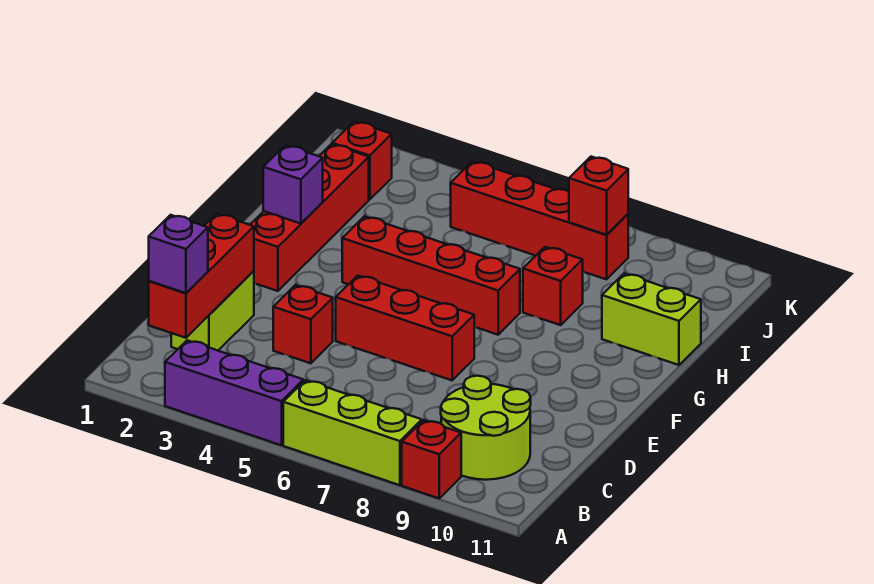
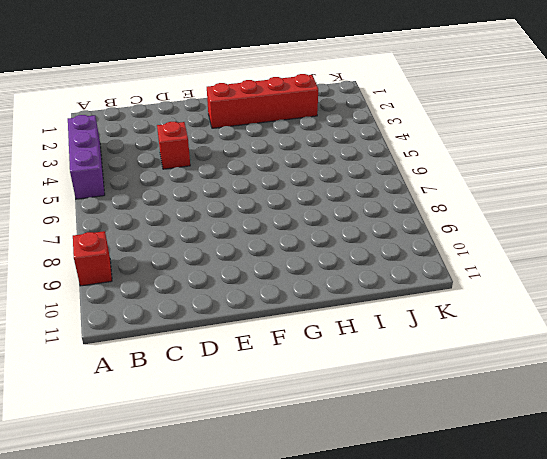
none -> lime 1x3 brick [283,380,422,485]
none -> lime 2x2 round brick [441,376,531,480]
none -> lime 1x2 brick [171,271,254,351]

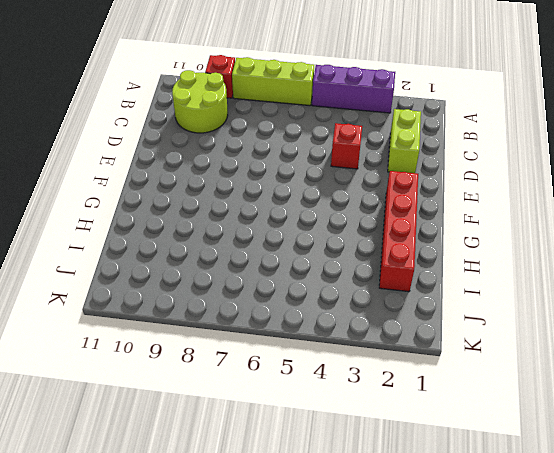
none -> red 1x3 brick [336,276,474,380]
none -> red 1x4 brick [342,216,520,335]
none -> red 1x1 brick [523,247,583,325]

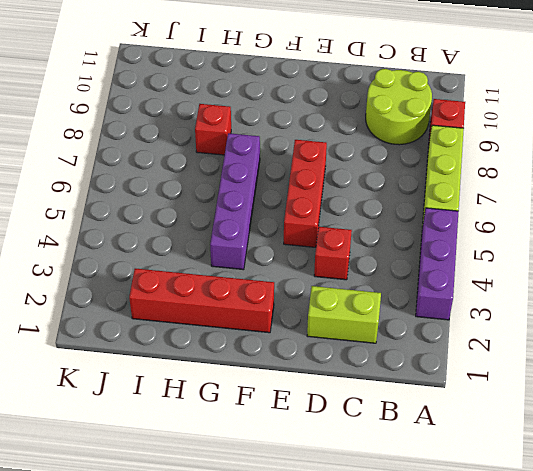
purple 1x4 brick [210,133,260,270] -> red 1x4 brick [342,216,520,335]
none -> lime 1x2 brick [602,273,701,365]
none -> red 1x1 brick [332,121,392,200]
none -> red 1x4 brick [451,161,628,279]

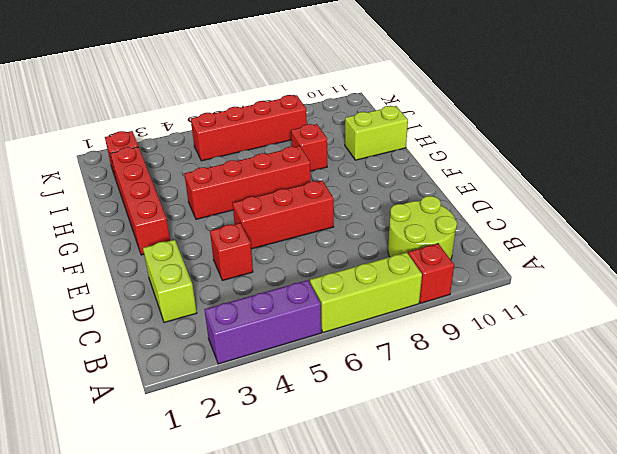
none -> red 1x3 brick [149,214,254,338]
none -> purple 1x1 brick [263,145,323,224]
none -> red 1x1 brick [569,157,628,235]

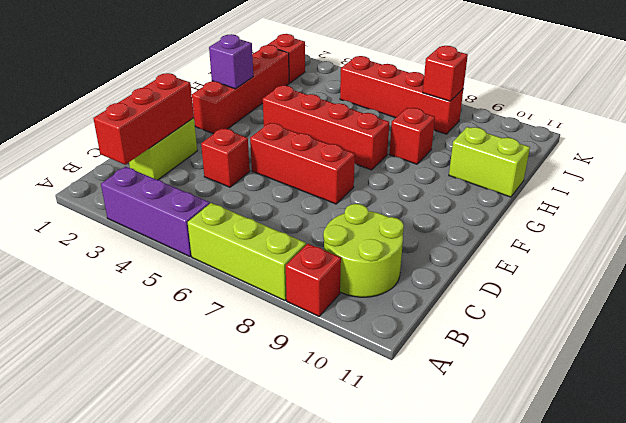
none -> purple 1x1 brick [149,215,208,293]

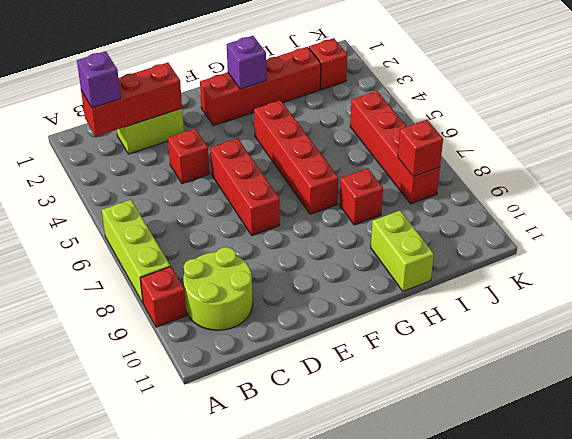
none -> purple 1x3 brick [165,340,303,445]

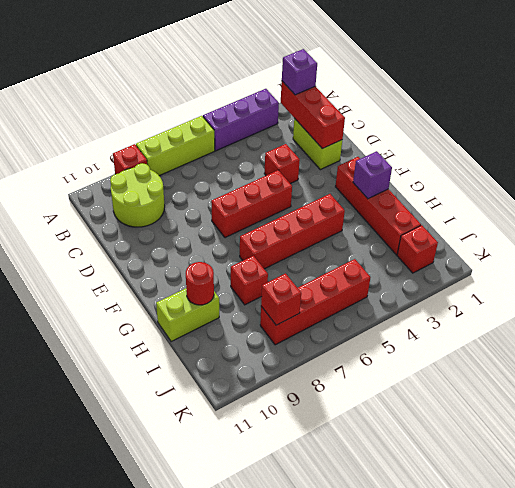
red 1x1 round brick [186,262,214,305] -> none

